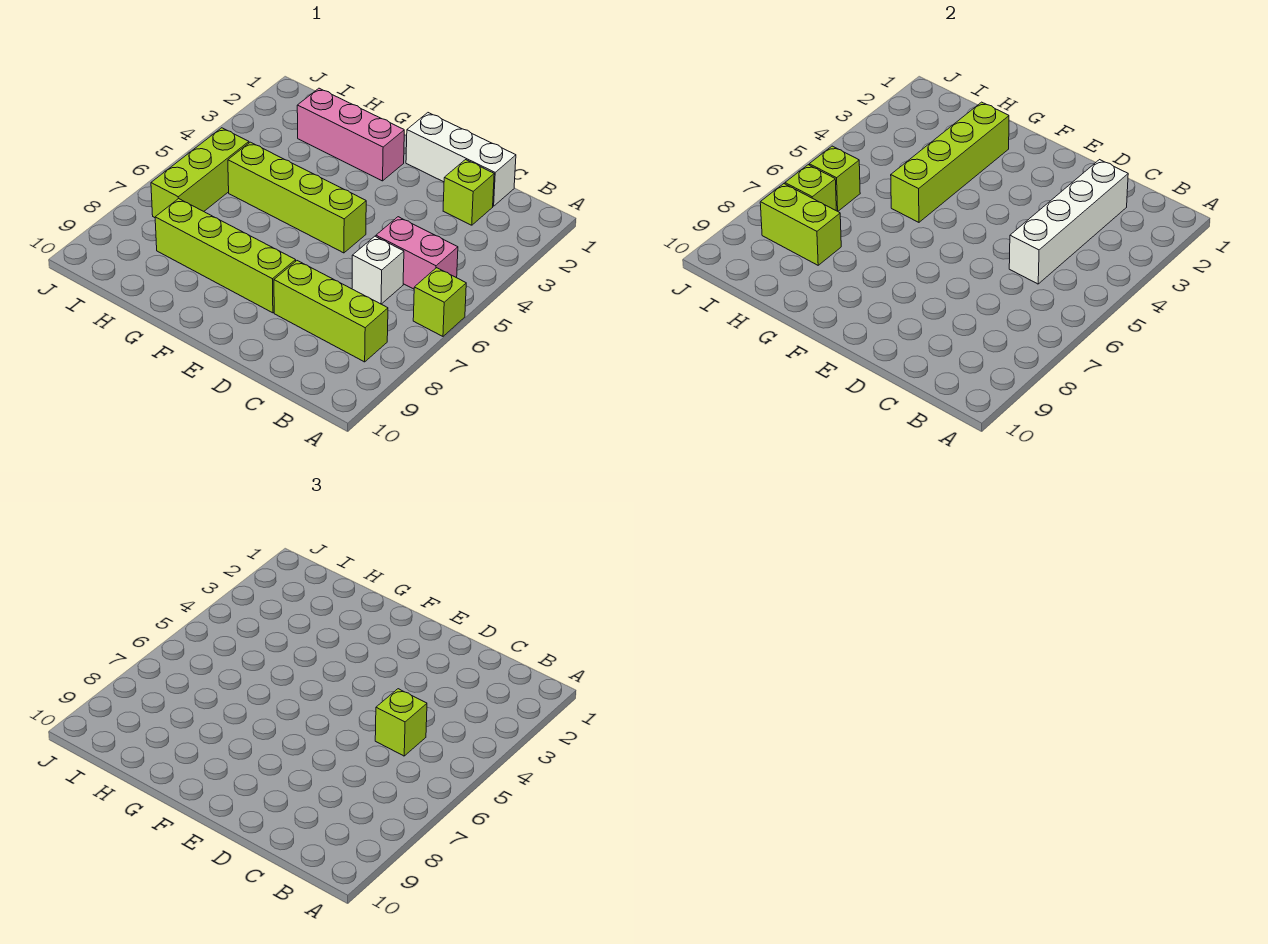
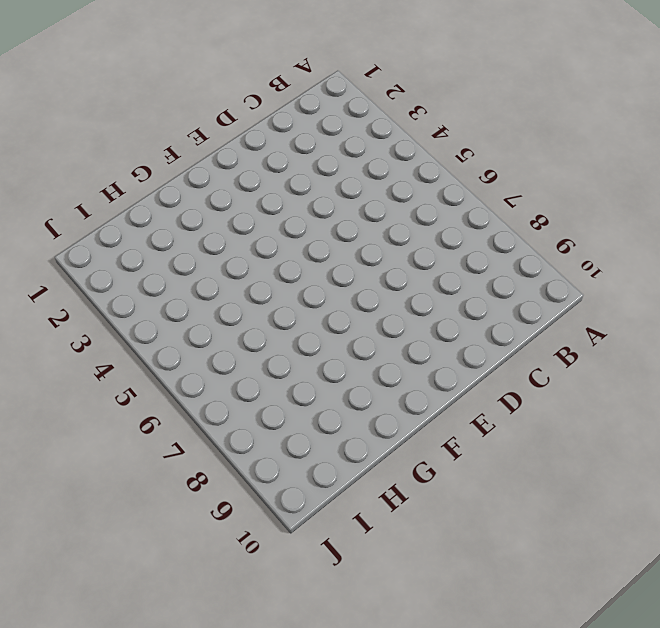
none -> lime 1x1 brick [413,268,466,336]
none -> pink 1x2 brick [376,217,458,289]
none -> lime 1x3 brick [274,261,388,362]

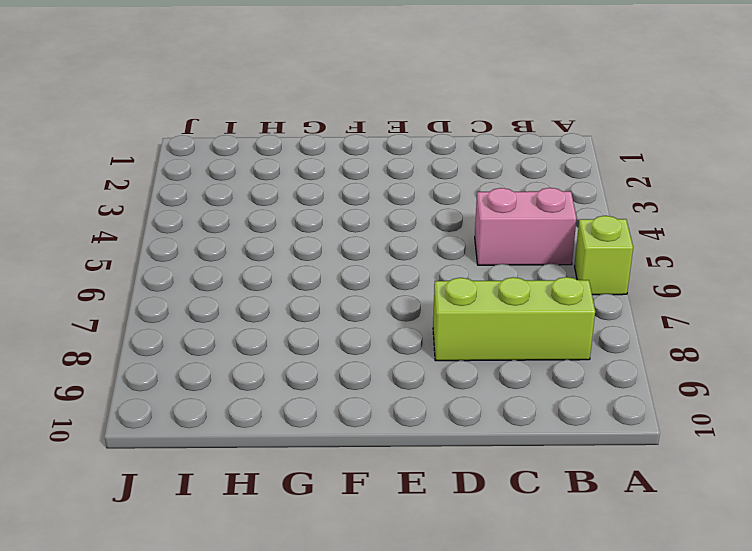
none -> white 1x3 brick [406,113,516,206]
none -> lime 1x1 brick [443,160,494,225]
none -> white 1x1 brick [352,236,404,304]

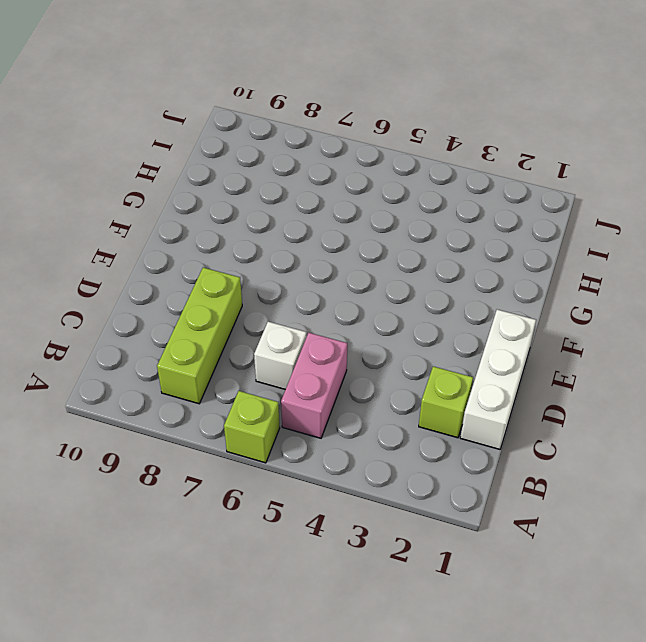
none -> lime 1x4 brick [228,142,366,253]
none -> lime 1x4 brick [155,199,296,313]
none -> pink 1x3 brick [297,88,404,181]

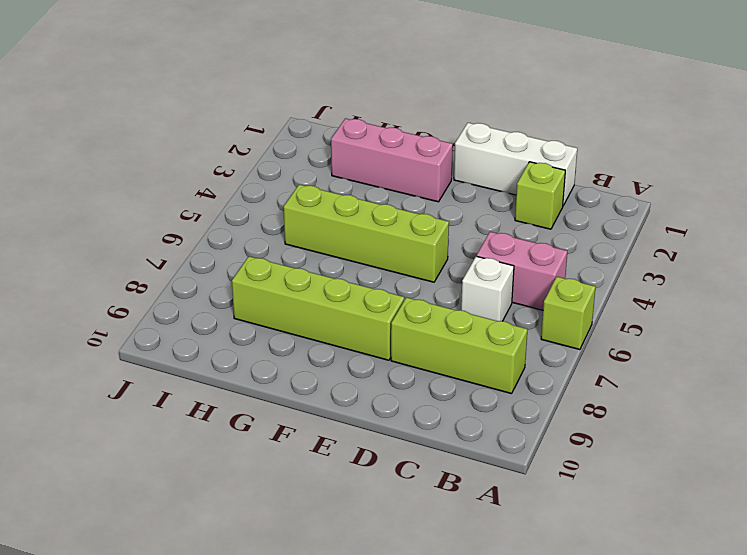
none -> lime 1x3 brick [151,128,249,218]
none -> white 1x4 brick [1009,160,1128,284]
none -> lime 1x4 brick [891,102,1009,222]

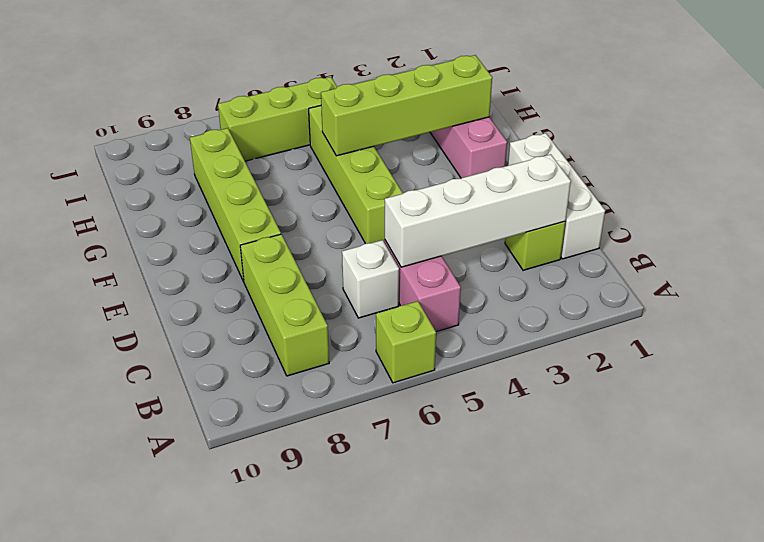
none -> lime 1x2 brick [760,184,841,265]
none -> lime 1x1 brick [809,146,860,211]
none -> lime 1x1 brick [785,165,836,210]

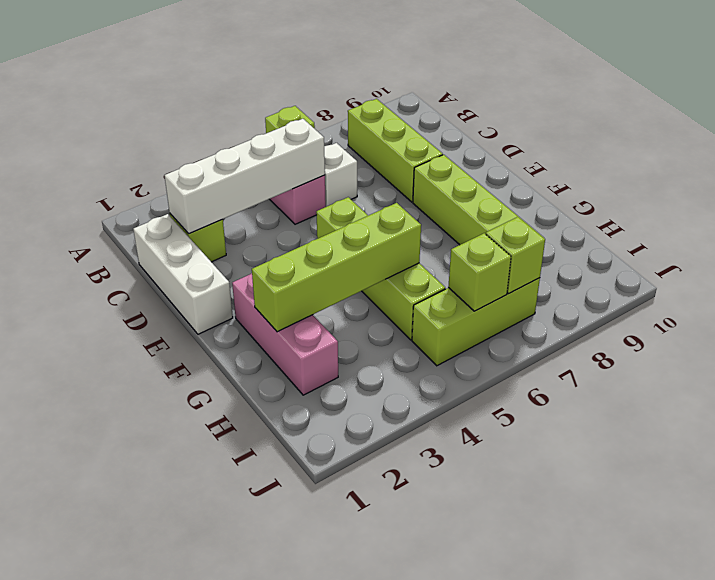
none -> lime 1x2 brick [760,184,841,265]
none -> lime 1x1 brick [375,689,427,756]

